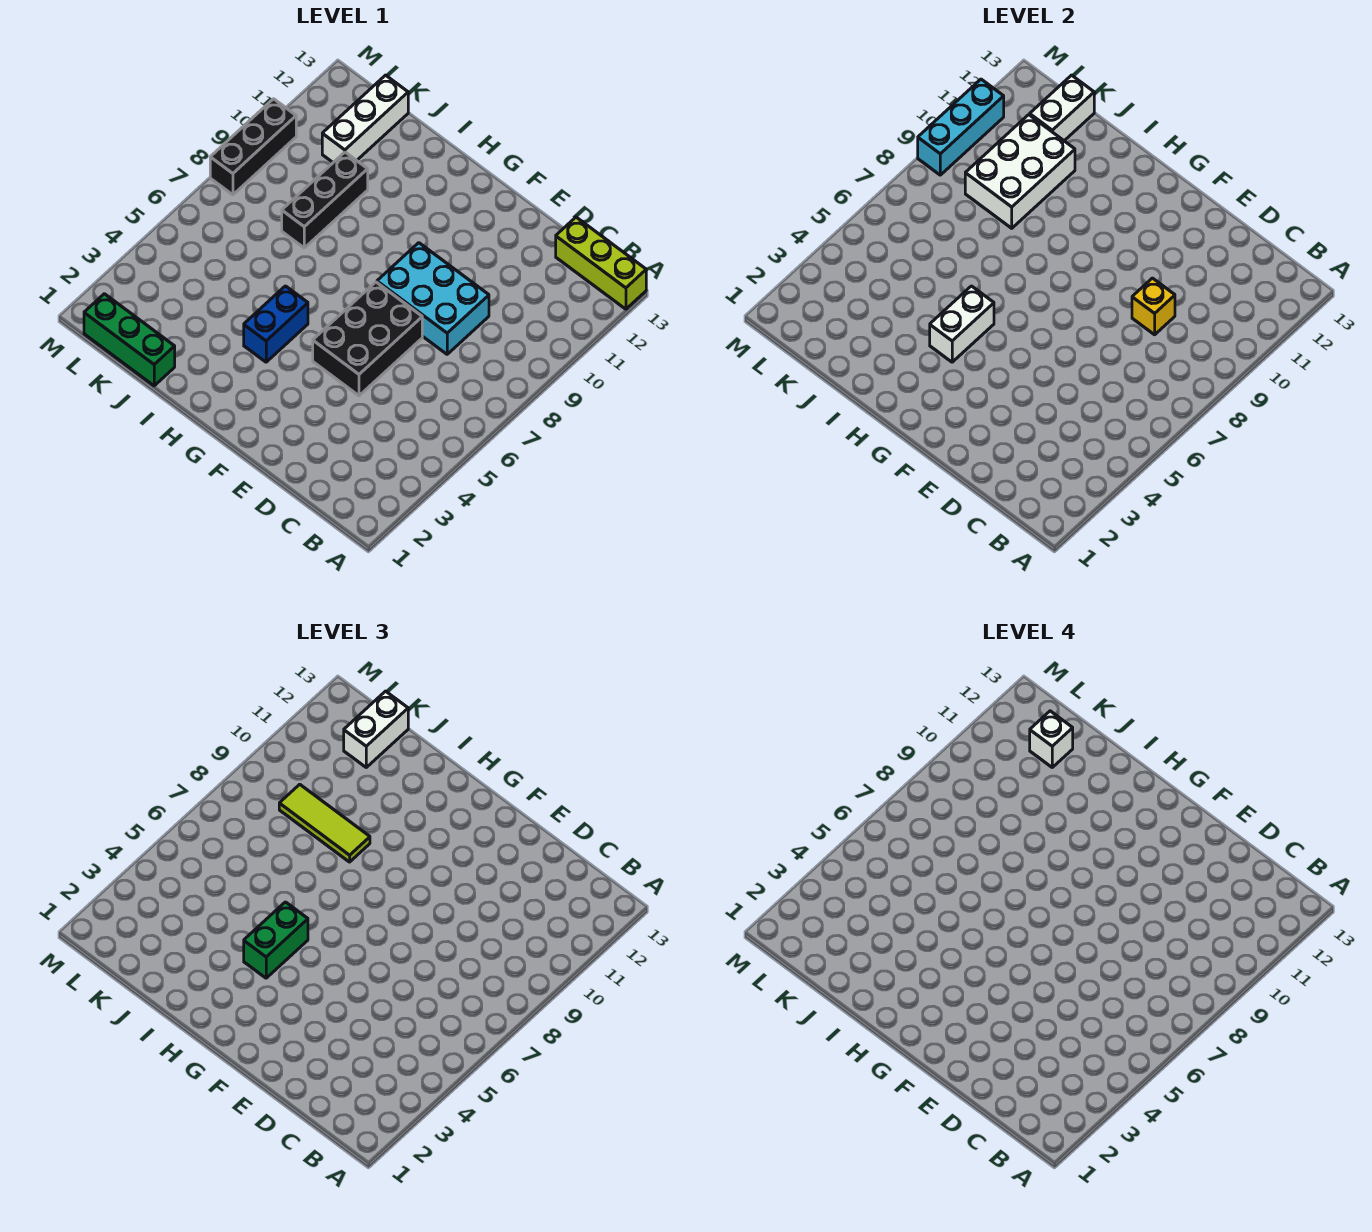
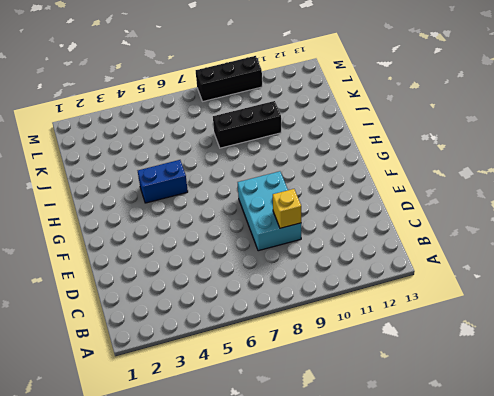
none -> lime 1x3 brick [556,217,646,309]
none -> black 2x3 brick [313,282,422,396]
none -> green 1x3 brick [84,294,175,386]

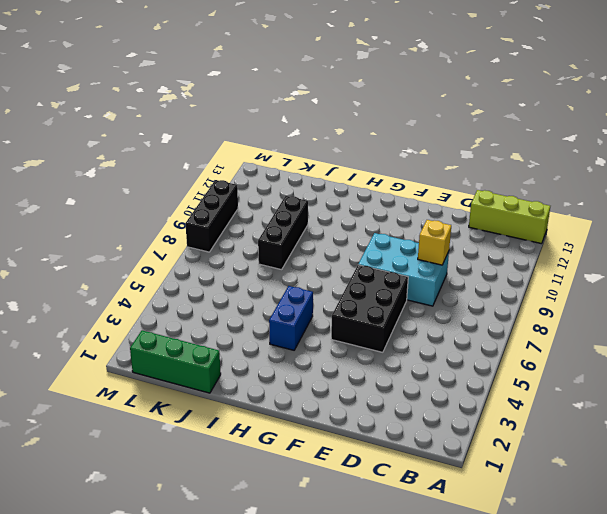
none -> white 1x3 brick [322,75,408,162]
none -> white 1x2 brick [930,286,994,362]
none -> white 2x3 brick [965,115,1075,228]

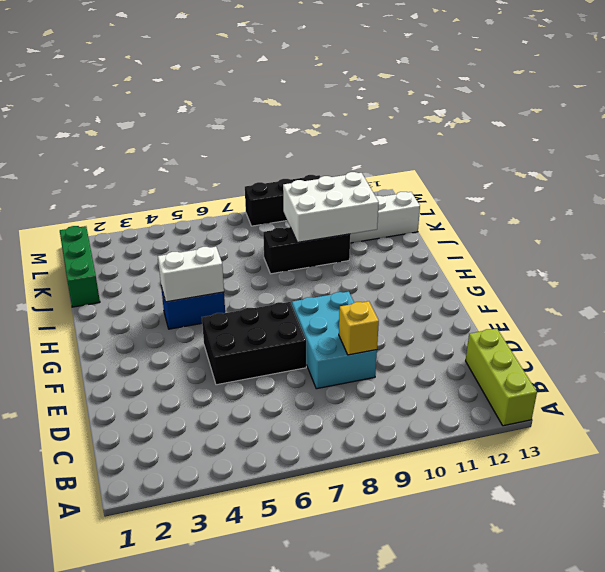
none -> white 1x2 brick [1030,75,1094,141]
none -> cyan 1x3 brick [918,79,1004,175]
none -> green 1x2 brick [244,902,308,978]

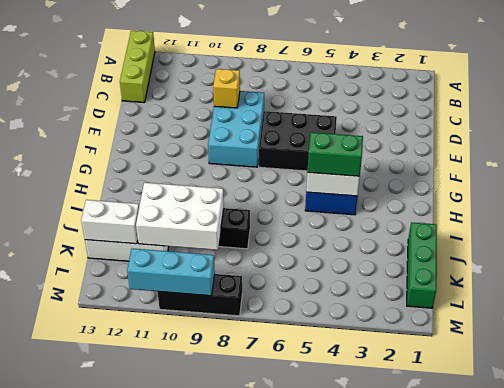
none -> lime 1x3 tile [279,784,370,862]
none -> white 1x2 brick [344,691,408,767]
none -> white 1x1 brick [1030,711,1073,767]

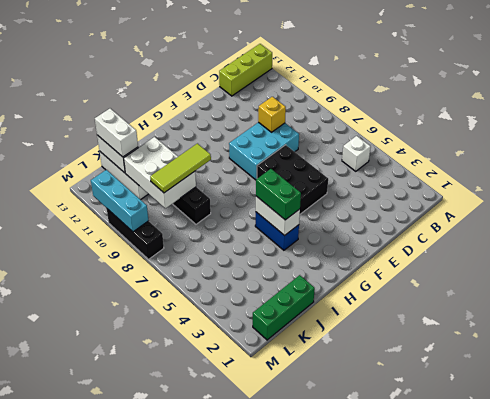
white 1x1 brick [342,136,371,171] -> white 1x1 brick moved to [1030,711,1073,767]

